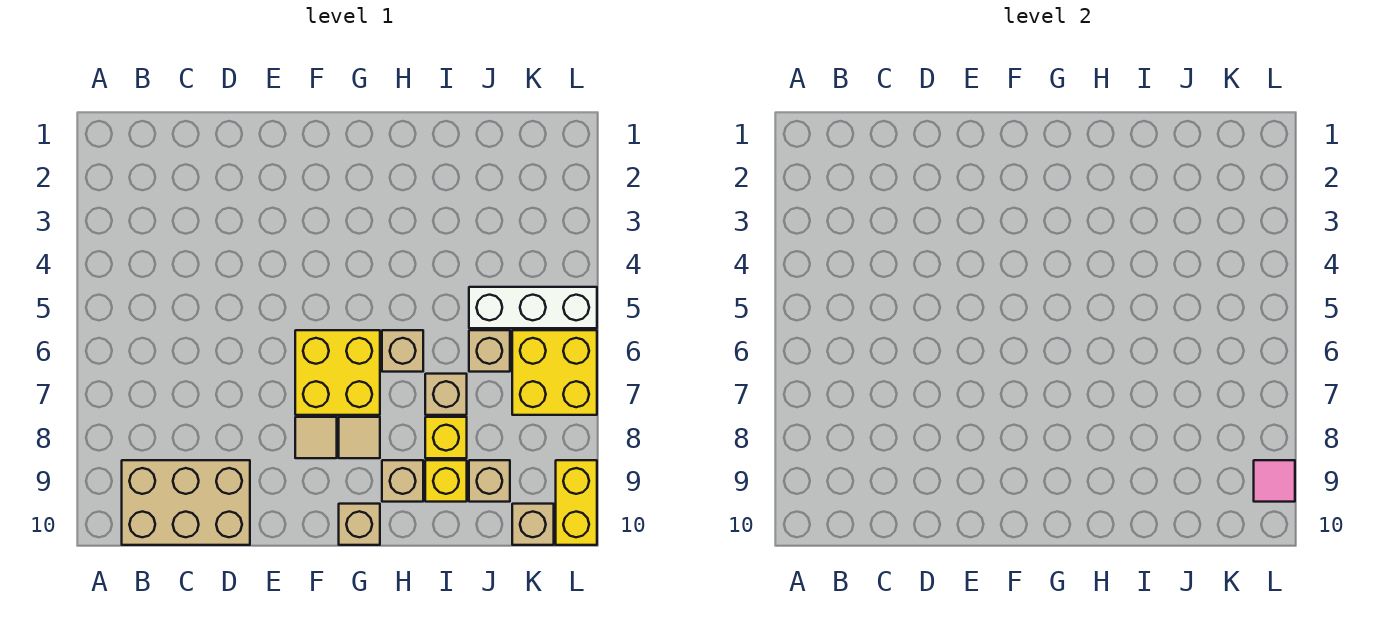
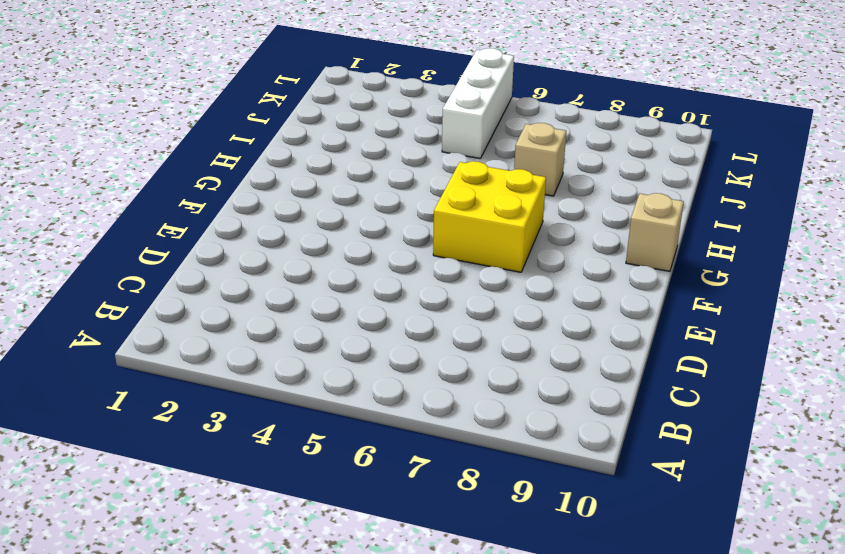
none -> tan 2x3 brick [122,460,250,545]
none -> tan 1x1 tile [295,417,337,458]
none -> tan 1x1 tile [339,417,380,458]

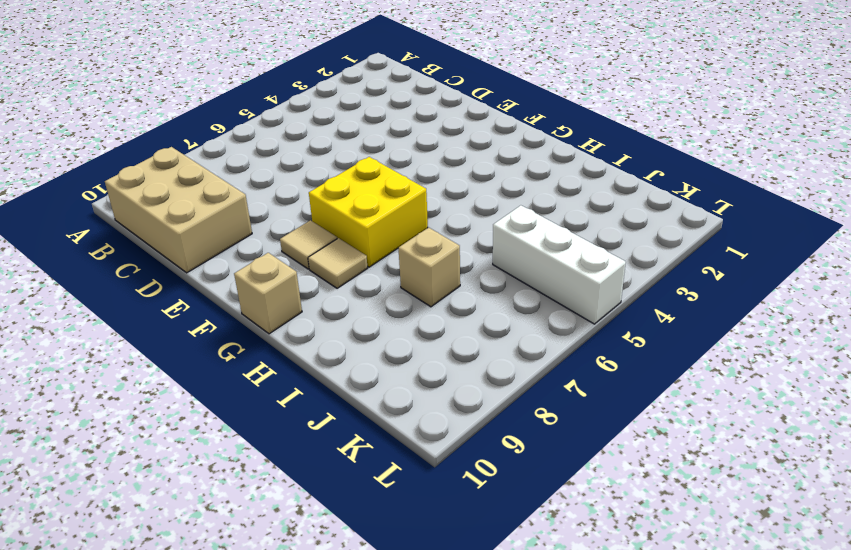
none -> tan 1x1 brick [382,330,423,372]
none -> tan 1x1 brick [382,460,423,502]
none -> yellow 1x1 brick [425,417,467,458]

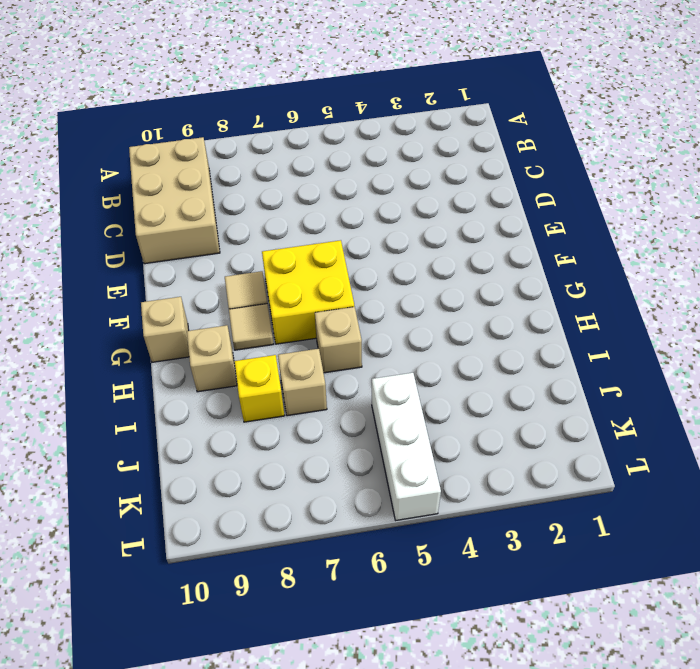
none -> yellow 1x1 brick [425,460,467,502]
none -> tan 1x1 brick [469,330,510,372]
none -> tan 1x1 brick [469,460,510,502]

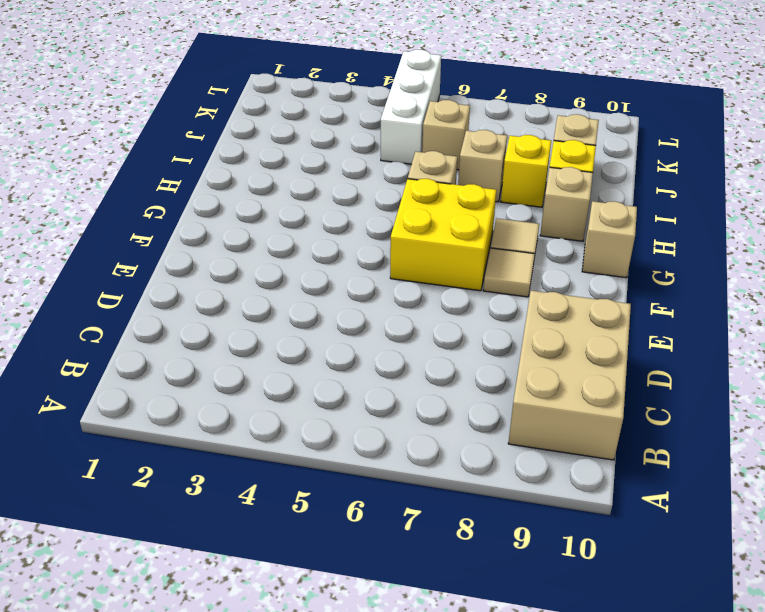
none -> yellow 2x2 brick [512,330,597,415]
none -> tan 1x1 brick [512,504,554,545]
none -> yellow 1x2 brick [556,460,597,545]

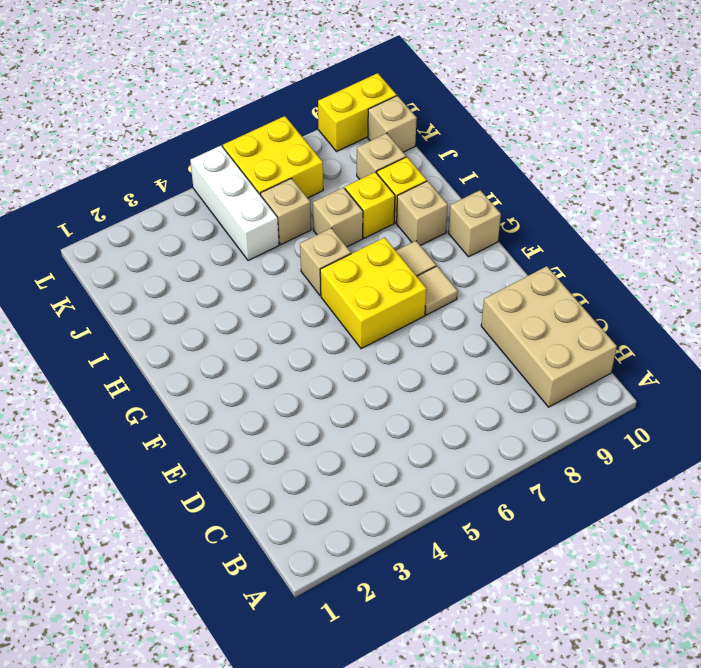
none -> pink 1x1 tile [1254,460,1295,502]

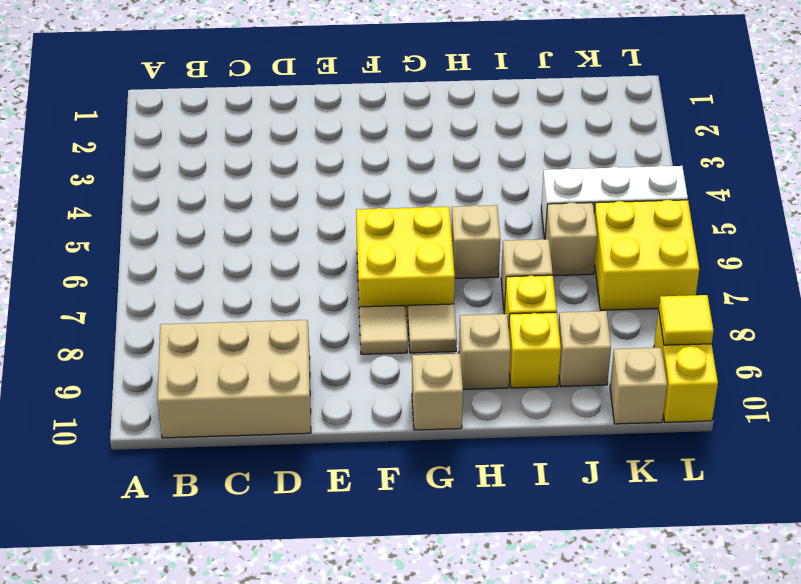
yellow 1x1 tile [659,295,714,345] -> pink 1x1 tile [1254,460,1295,502]

